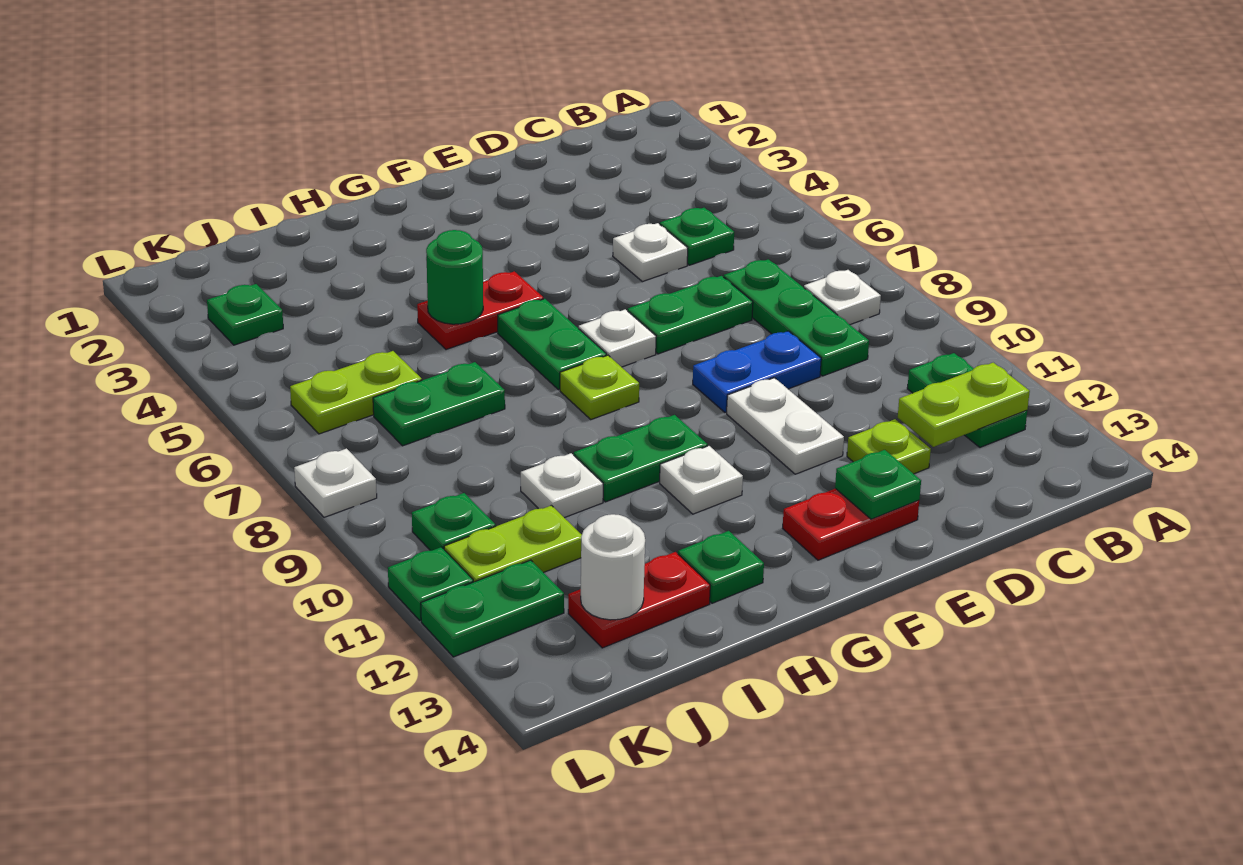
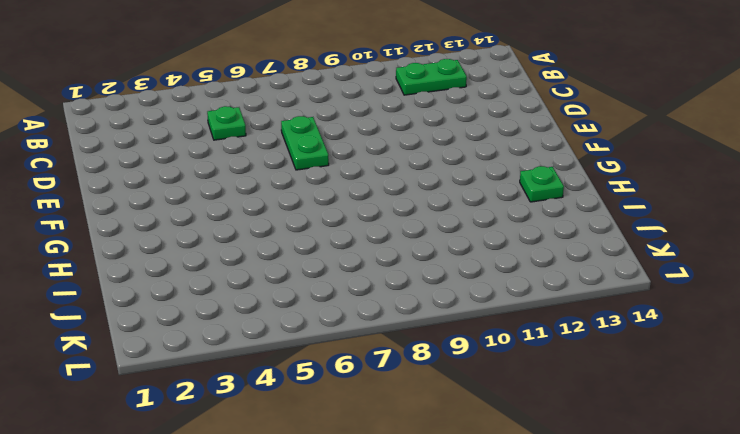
none -> white 1x1 plate [804,270,881,325]
none -> green 1x3 plate [724,259,869,376]
none -> white 1x1 plate [613,223,688,282]
none -> blue 1x2 plate [693,331,821,412]

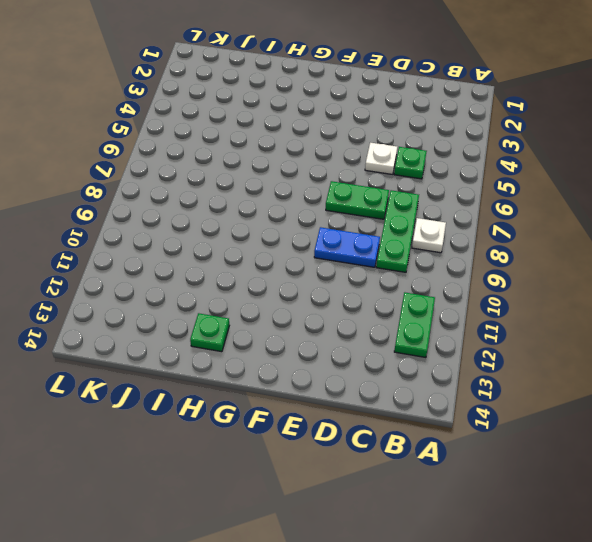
none -> lime 1x1 plate [847,419,931,474]
none -> white 1x2 plate [727,378,844,474]
none -> red 1x2 plate [783,489,919,560]
none -> white 1x1 plate [579,309,656,367]

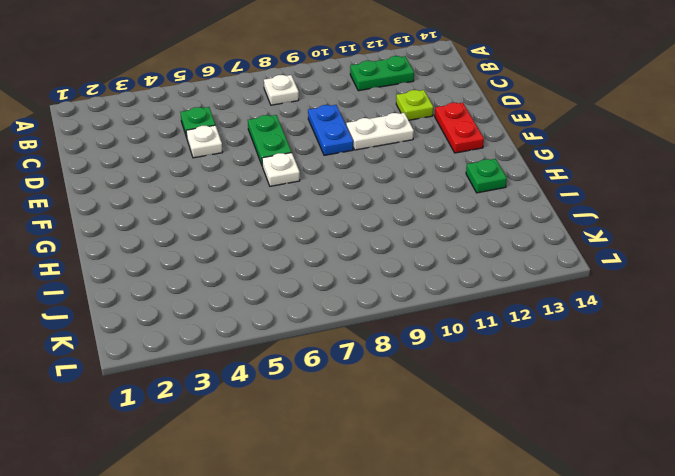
none -> green 1x3 plate [724,259,869,376]
none -> red 1x2 plate [417,271,543,350]
none -> green 1x2 plate [498,299,607,390]
none -> lime 1x1 plate [560,355,639,419]

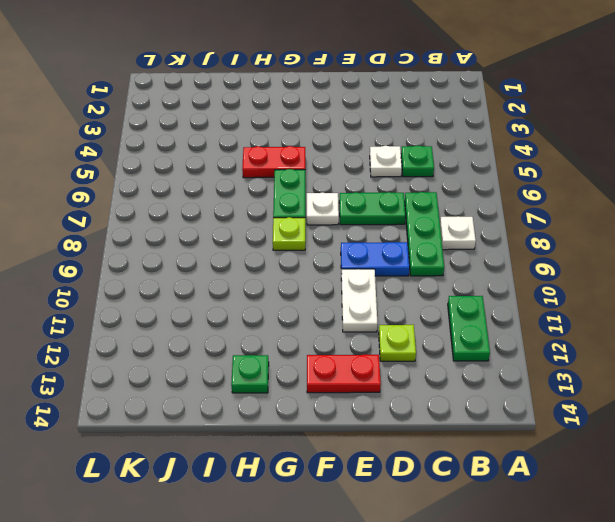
none -> green 1x2 plate [574,415,708,502]
none -> white 1x1 plate [660,446,743,514]
none -> green 1x2 plate [373,362,505,446]
none -> white 1x1 plate [521,453,603,518]

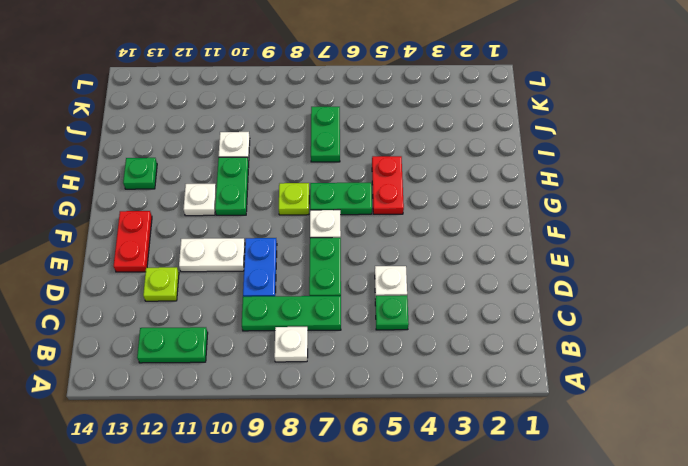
none -> red 1x2 plate [568,552,710,648]
none -> lime 1x2 plate [290,351,422,434]
none -> lime 1x2 plate [444,505,582,582]
none -> green 1x1 plate [207,284,283,345]

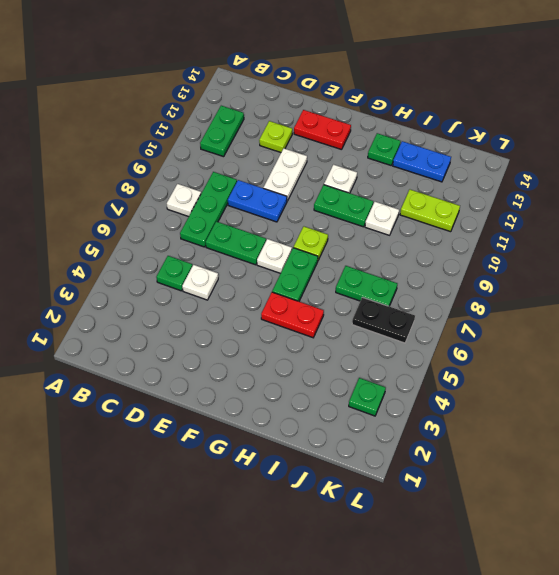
blue 1x2 plate [393,141,451,182] -> red 1x2 plate [568,552,710,648]
black 1x2 plate [352,297,415,343] -> lime 1x2 plate [290,351,422,434]
none -> green 1x1 plate [412,493,496,551]
none -> green 1x2 plate [421,560,564,657]
none -> white 1x1 plate [294,449,377,517]
none -> green 1x1 plate [388,547,473,620]

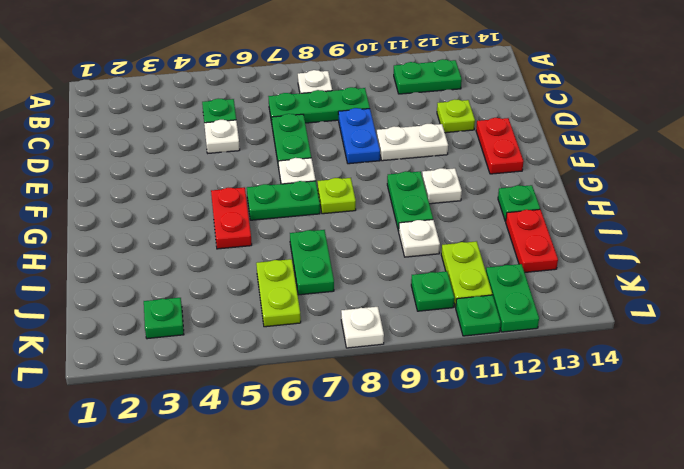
none -> lime 1x2 plate [898,363,1030,447]
none -> green 1x1 plate [835,450,921,519]
none -> green 1x1 round brick [426,230,483,324]
none -> white 1x1 round brick [581,514,645,620]

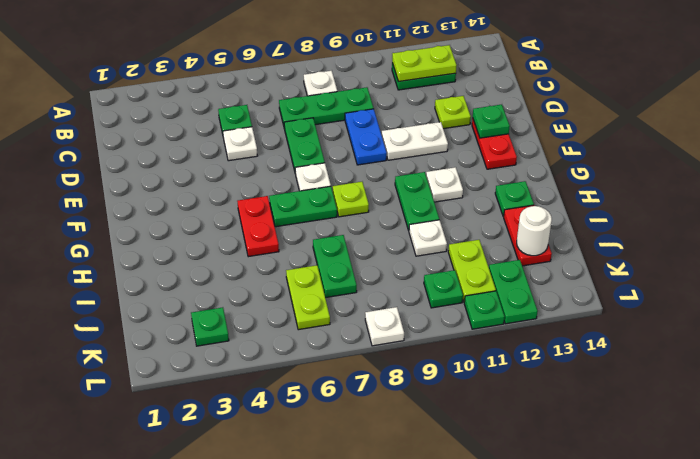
lime 1x2 plate [392,45,457,82] -> lime 1x2 plate turned to [898,363,1030,447]
none -> green 1x1 round brick [426,230,483,324]

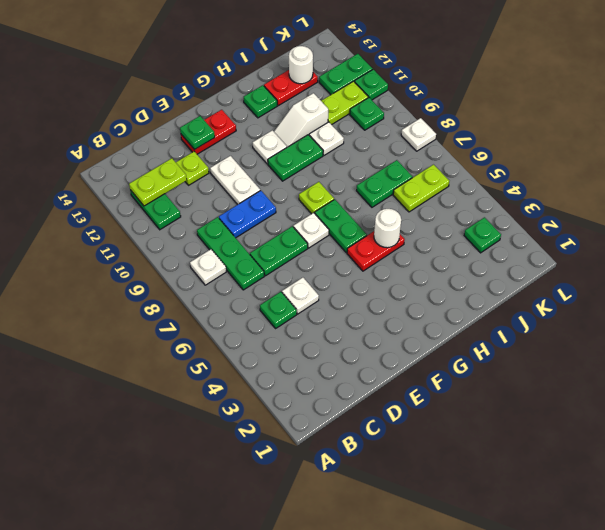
white 1x1 round brick [374,209,401,248] -> green 1x1 round brick [426,230,483,324]
white 1x2 slope [274,93,328,147] -> none

